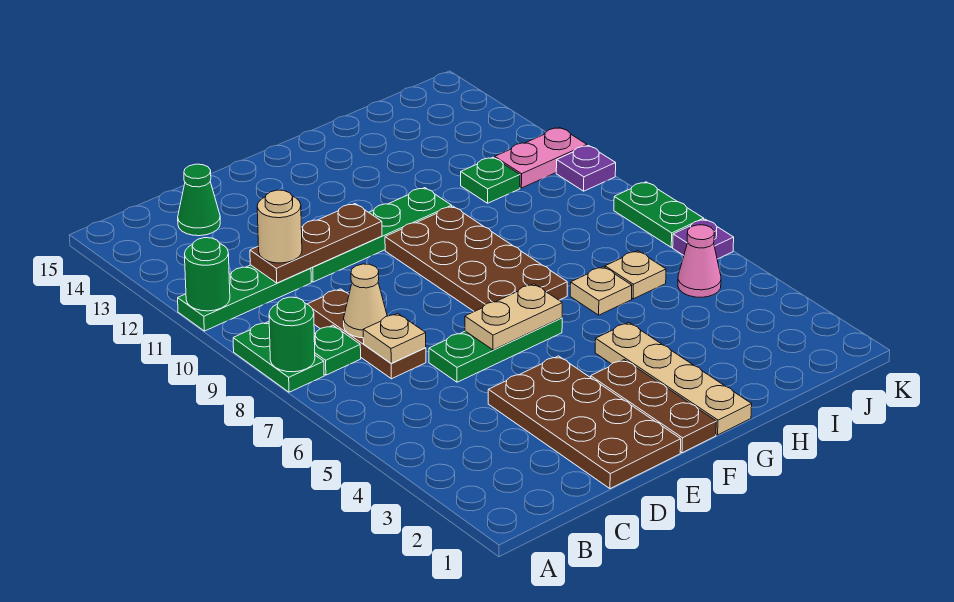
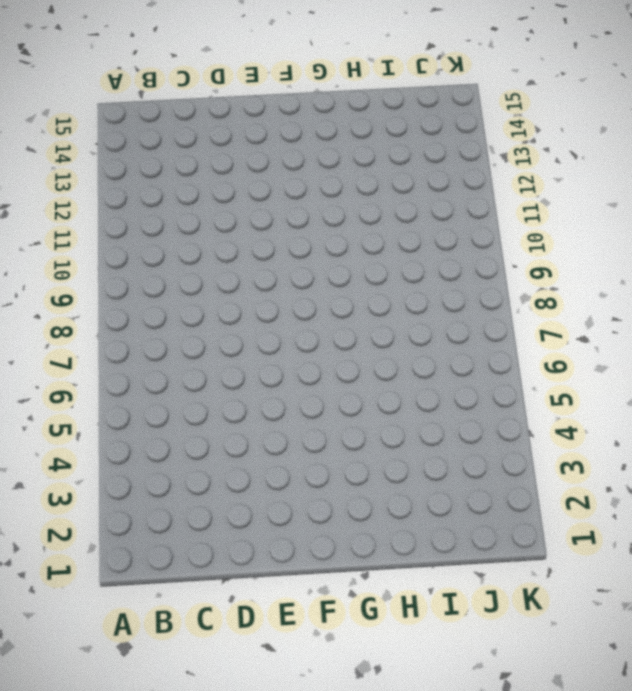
none -> green 1x2 plate [233,322,324,392]
none -> green 1x3 plate [178,265,311,331]
none -> green 1x1 plate [314,325,361,375]

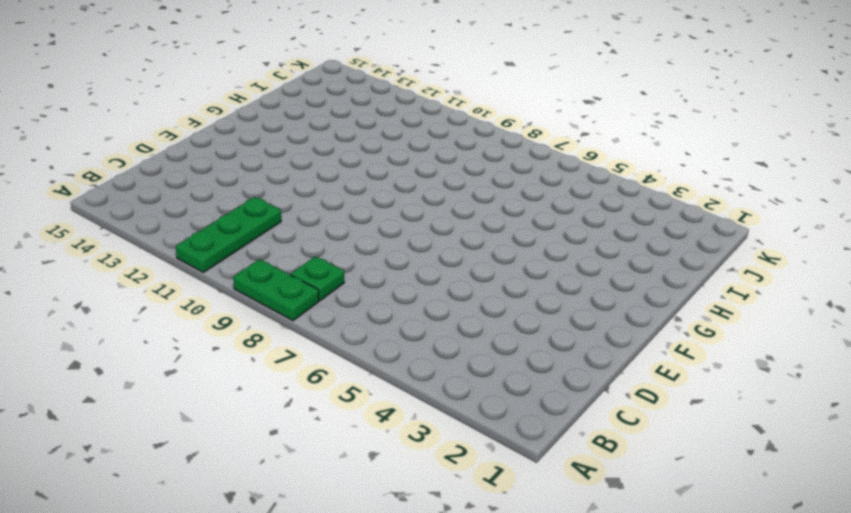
none -> brown 1x3 plate [308,289,426,379]
none -> green 1x1 cone [178,164,220,236]
none -> brown 2x4 plate [488,356,681,489]

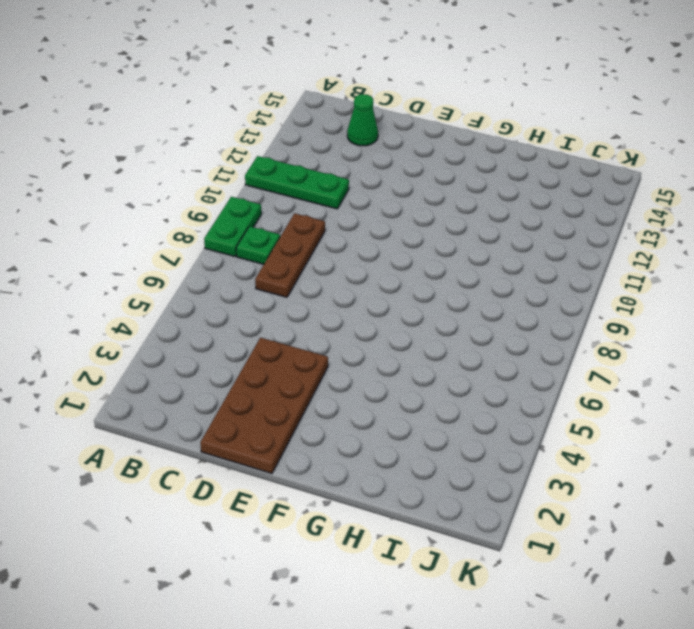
none -> green 1x3 plate [429,318,562,382]
none -> green 1x4 plate [311,188,452,282]
none -> brown 1x3 plate [591,360,716,453]

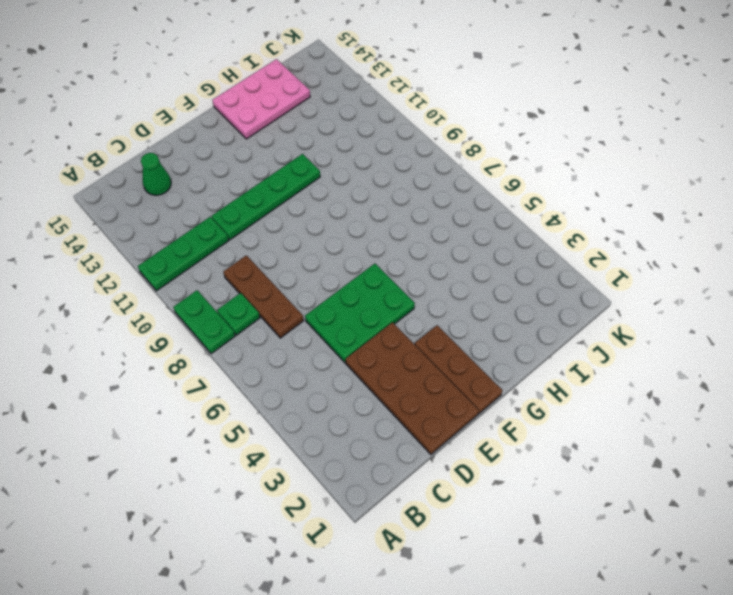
green 2x3 plate [305,264,415,362] -> green 1x3 plate [429,318,562,382]
pink 2x3 plate [212,59,310,139] -> none
none -> brown 2x4 plate [385,206,567,312]
none -> tan 1x4 plate [595,323,752,435]
none -> tan 1x1 plate [570,267,632,315]

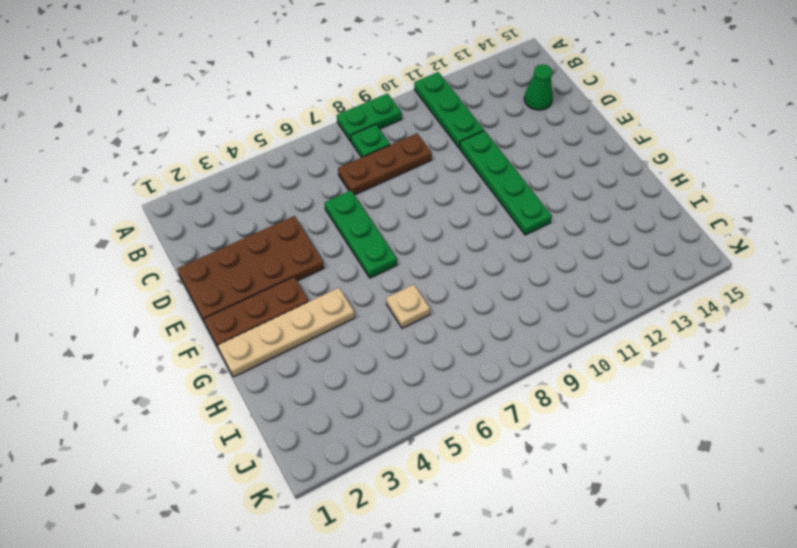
none -> brown 2x4 plate [385,206,567,312]
none -> tan 1x1 plate [605,251,666,299]
none -> green 1x1 plate [461,157,520,203]

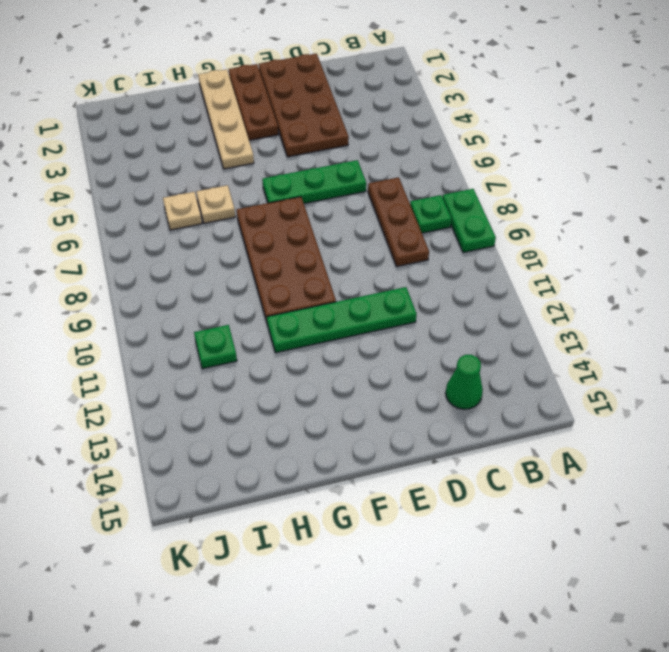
none -> green 1x3 plate [178,265,311,331]
none -> pink 1x1 cone [678,225,721,297]
none -> pink 1x2 plate [495,128,587,188]

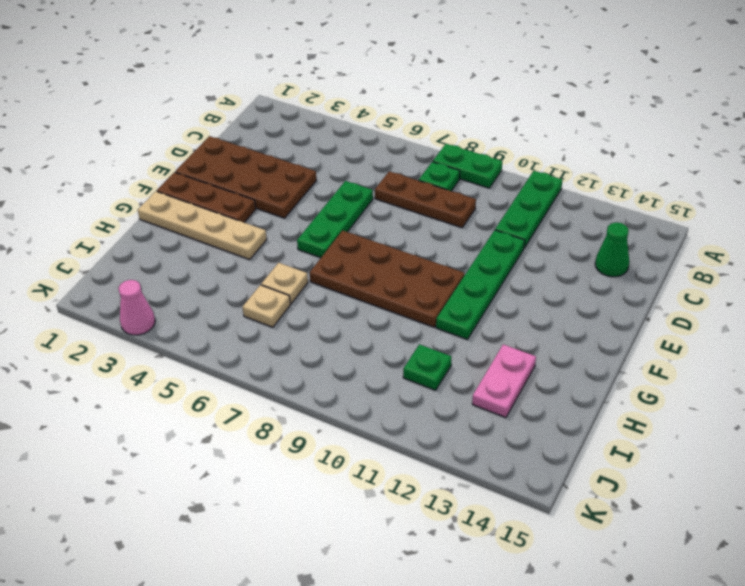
pink 1x2 plate [472,344,536,418] -> pink 1x2 plate moved to [495,128,587,188]
pink 1x1 cone [118,280,155,335] -> pink 1x1 cone moved to [678,225,721,297]
none -> purple 1x1 plate [673,219,734,259]
none -> green 1x2 plate [614,182,704,247]
none -> purple 1x1 plate [556,145,616,191]

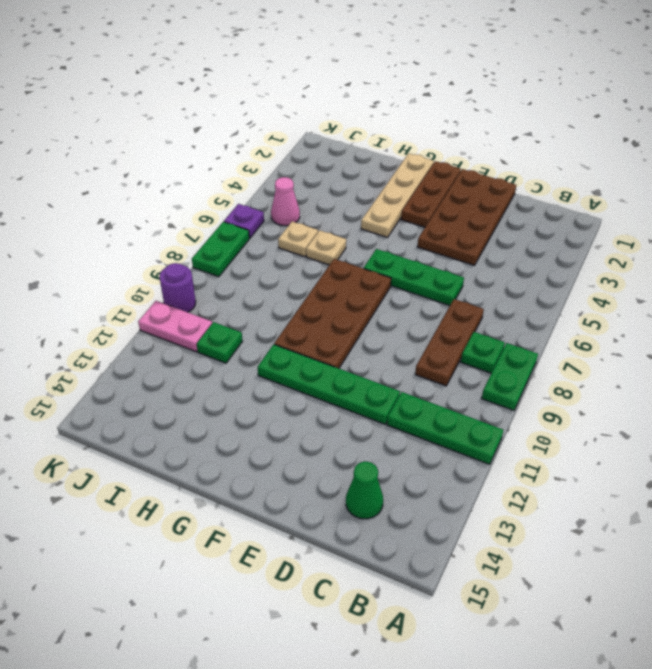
purple 1x1 round brick [159,263,196,312] -> purple 1x1 plate [556,145,616,191]
none -> green 1x1 round brick [269,297,315,372]
none -> green 1x1 round brick [185,238,230,311]
none -> tan 1x1 plate [363,313,426,363]

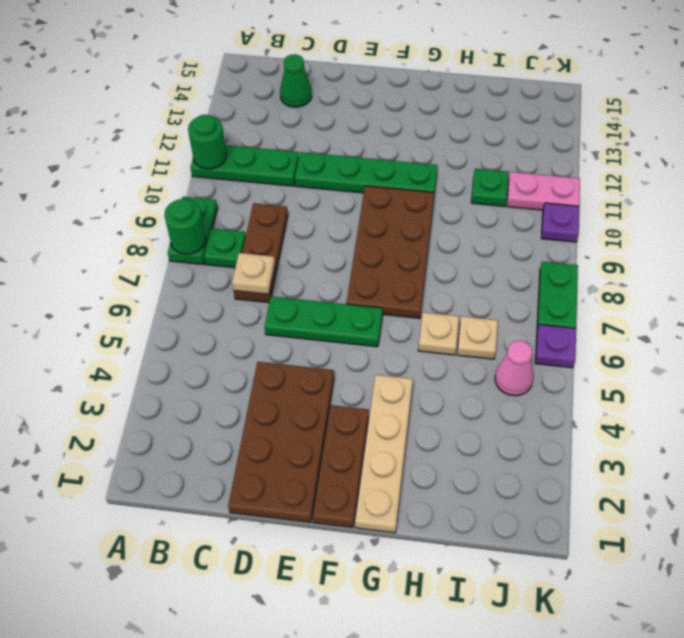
none -> tan 1x1 cone [344,264,387,338]
none -> brown 1x3 plate [250,204,382,283]
none -> tan 1x2 plate [465,284,562,350]

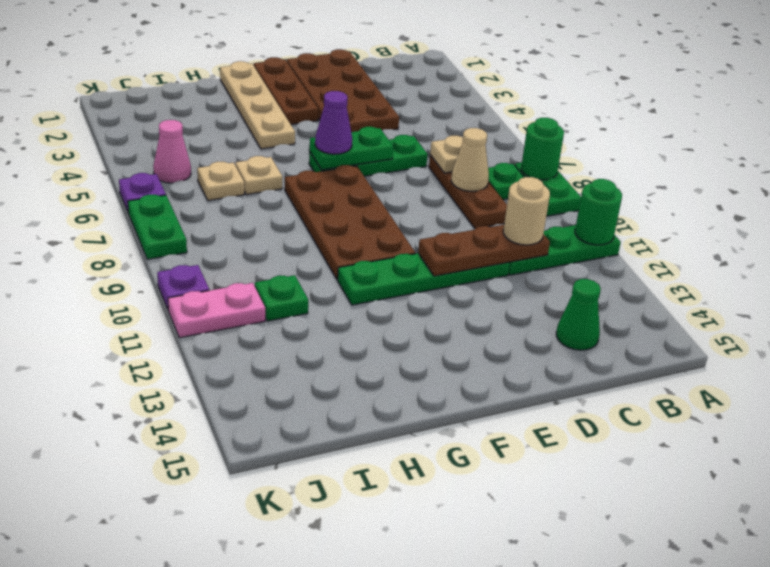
green 1x2 plate [310,127,393,170] -> tan 1x2 plate [465,284,562,350]
purple 1x1 cone [315,91,352,154] -> none

